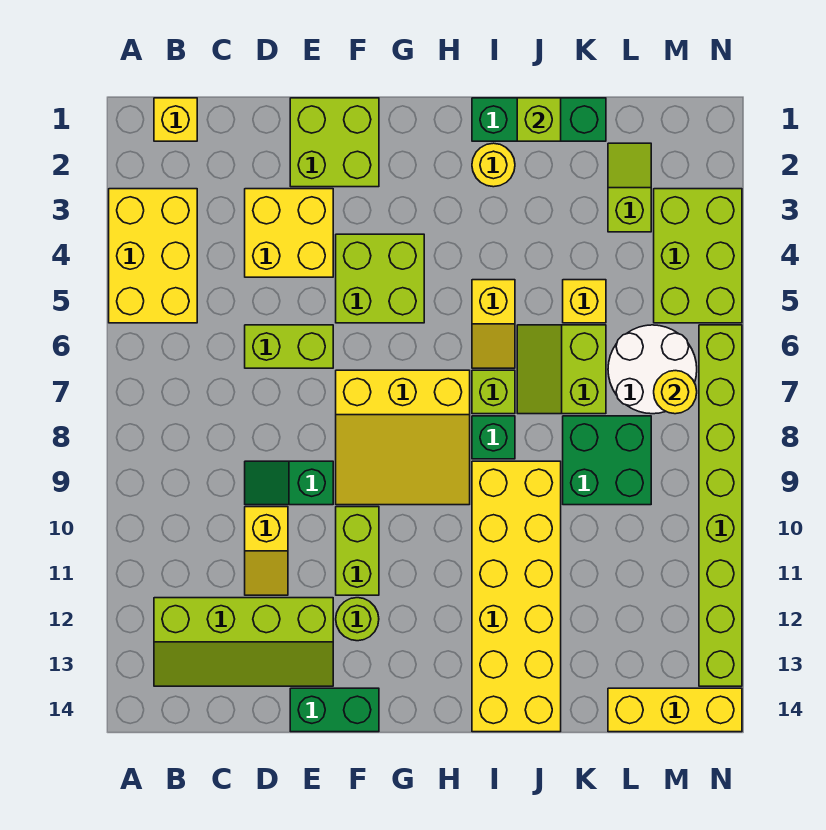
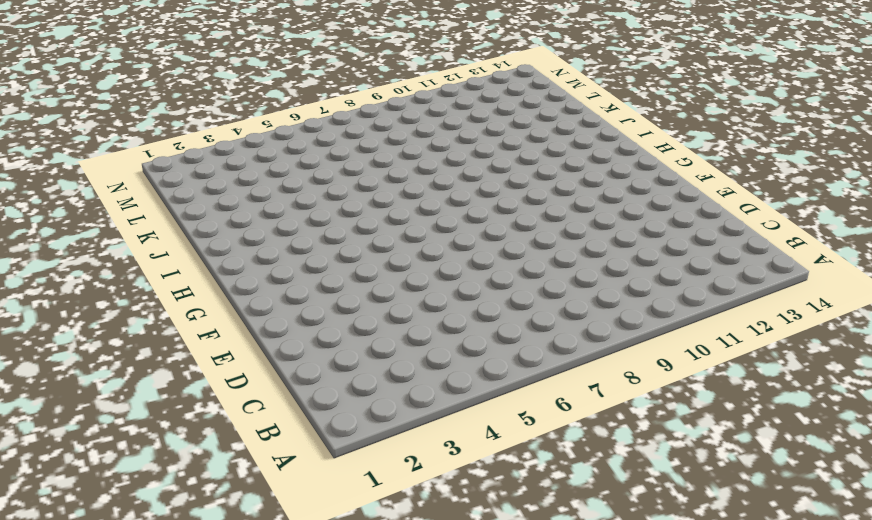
none -> yellow 2x3 brick [109,189,197,323]
none -> yellow 1x1 brick [154,98,197,141]
none -> lime 2x4 slope [154,598,333,686]

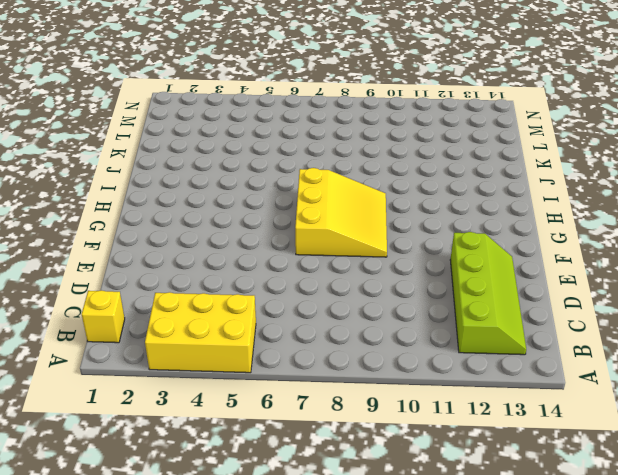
none -> yellow 2x2 brick [245,189,333,277]
none -> lime 1x2 brick [245,325,333,368]
none -> green 1x2 slope [245,461,333,505]

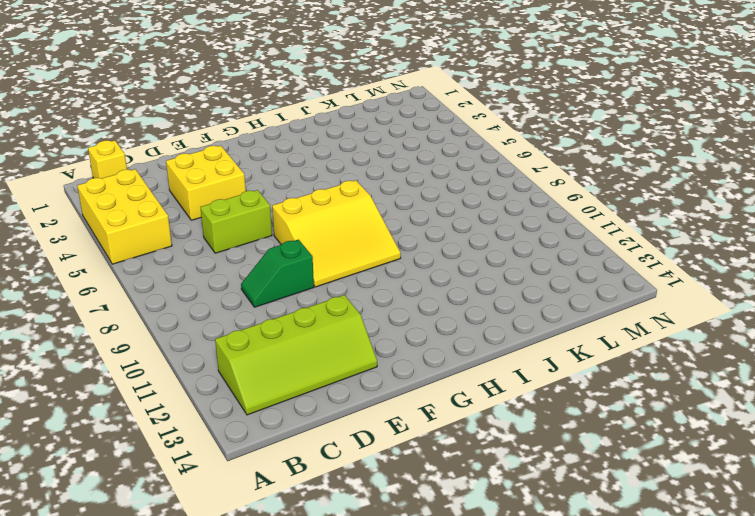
none -> yellow 1x2 slope [245,507,288,595]
none -> lime 2x2 brick [290,98,379,187]
none -> green 1x2 brick [290,688,379,732]

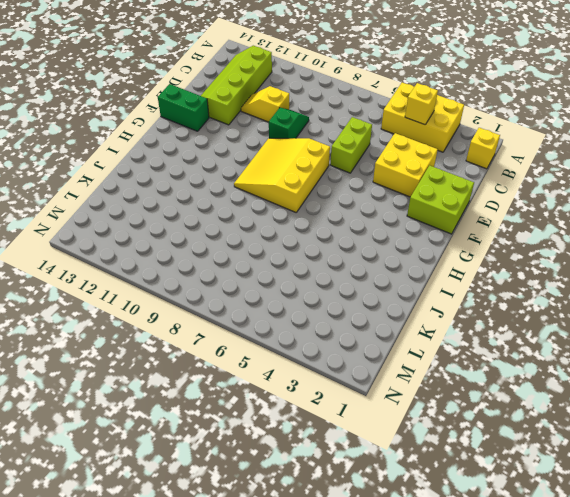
yellow 1x1 brick [405,83,438,125] -> yellow 1x1 brick moved to [563,280,606,323]
green 1x2 brick [158,84,209,131] -> green 1x2 brick turned to [290,688,379,732]
none -> lime 2x2 brick [336,234,424,323]
none -> lime 1x2 brick [336,507,379,595]
none -> lime 1x1 round brick [336,598,379,641]

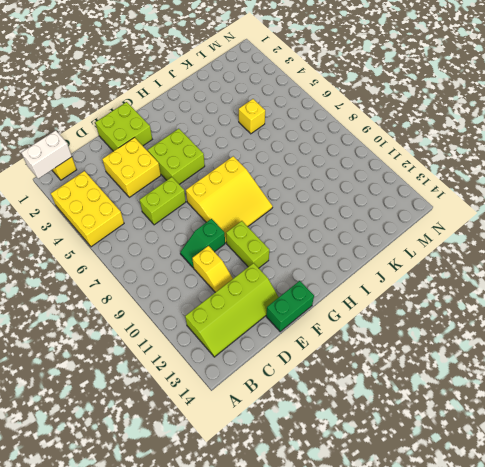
white 1x2 brick [21,130,72,179] -> none
none -> lime 1x1 round brick [336,598,379,641]
none -> green 1x3 brick [472,98,606,141]
none -> yellow 1x1 round brick [472,143,515,187]

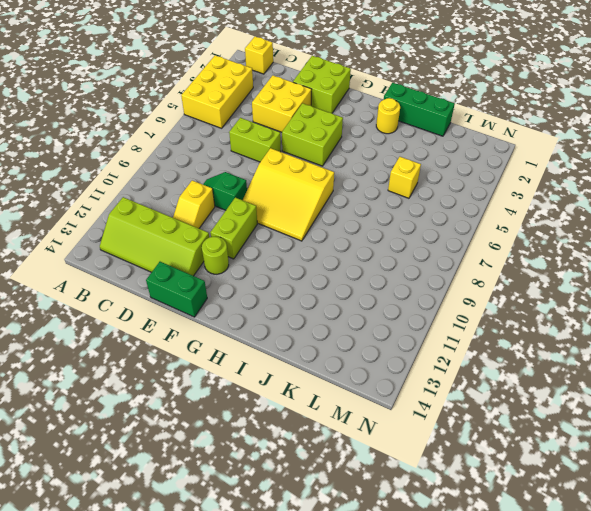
none -> yellow 1x2 slope [472,280,515,368]
none -> lime 1x1 brick [472,370,515,414]
none -> green 1x1 brick [472,416,515,459]

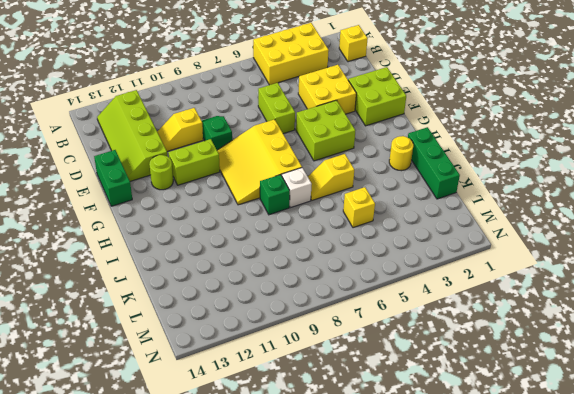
white 1x1 brick [282,168,312,208] -> lime 1x1 brick [472,370,515,414]
none -> yellow 2x6 brick [472,461,561,732]
none -> lime 2x2 slope [517,325,606,414]
none -> green 2x2 brick [563,416,651,505]

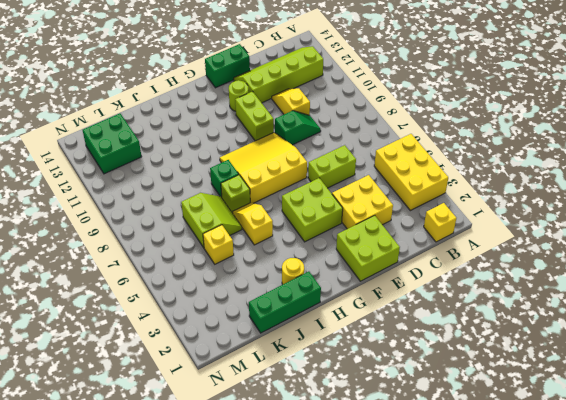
green 2x2 brick [83,114,142,174] -> green 2x2 brick moved to [563,416,651,505]
none -> yellow 2x6 brick [472,461,561,732]
none -> lime 1x2 slope [608,143,651,232]
none -> white 2x2 round brick [608,325,697,414]

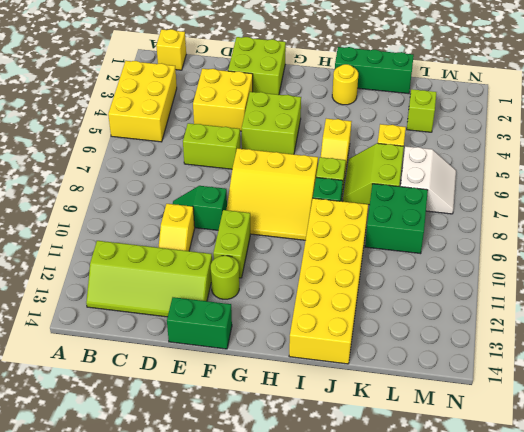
white 2x2 slope [401,146,456,214] -> white 2x2 round brick [608,325,697,414]
none -> yellow 1x3 brick [608,688,742,732]
none -> lime 2x3 brick [654,189,742,323]
none -> lime 1x8 brick [699,325,742,686]

